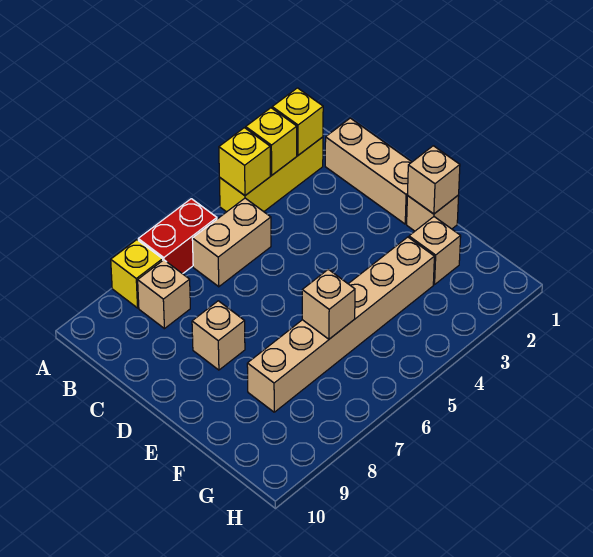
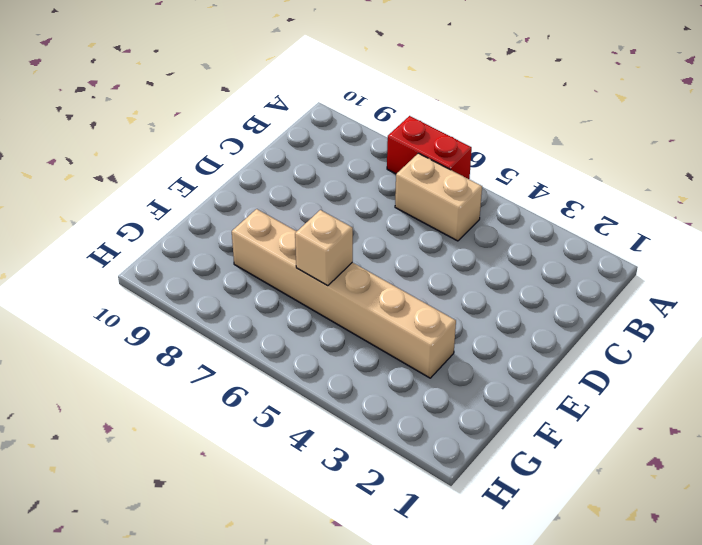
none -> yellow 1x3 brick [219,137,323,212]
none -> yellow 1x1 brick [111,240,163,308]
none -> tan 1x3 brick [325,118,411,224]

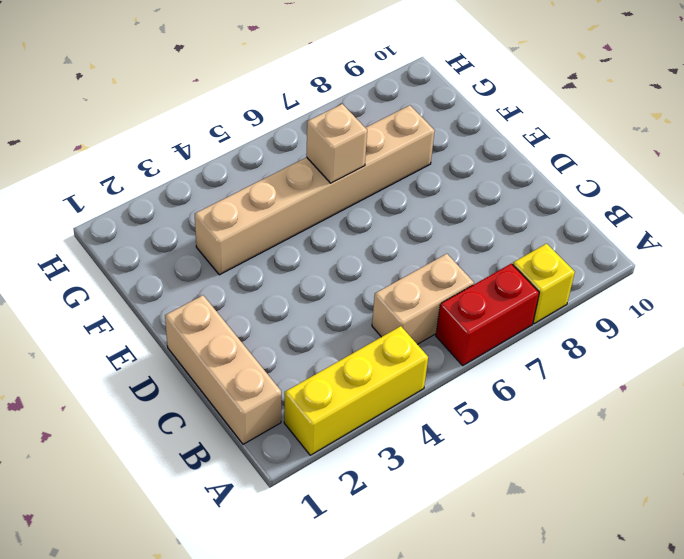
none -> tan 1x1 brick [138,260,190,329]
none -> tan 1x1 brick [192,301,245,370]
none -> tan 1x1 brick [407,195,459,231]

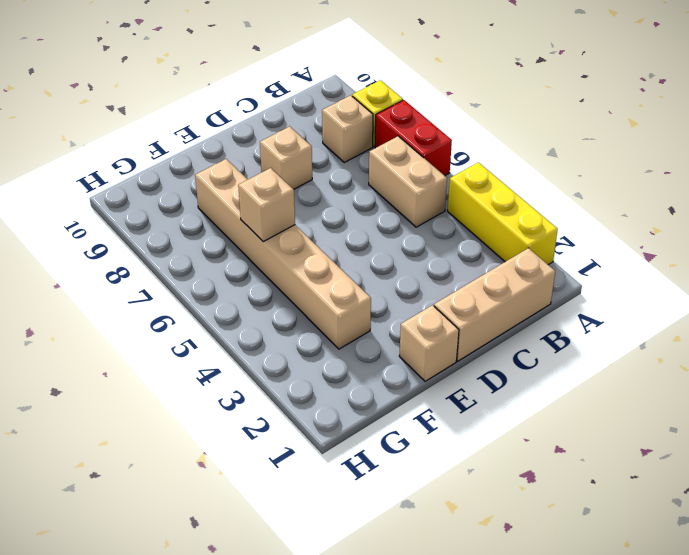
none -> tan 1x1 brick [409,217,461,285]
none -> yellow 1x1 brick [272,88,323,155]
none -> yellow 1x1 brick [246,108,297,175]

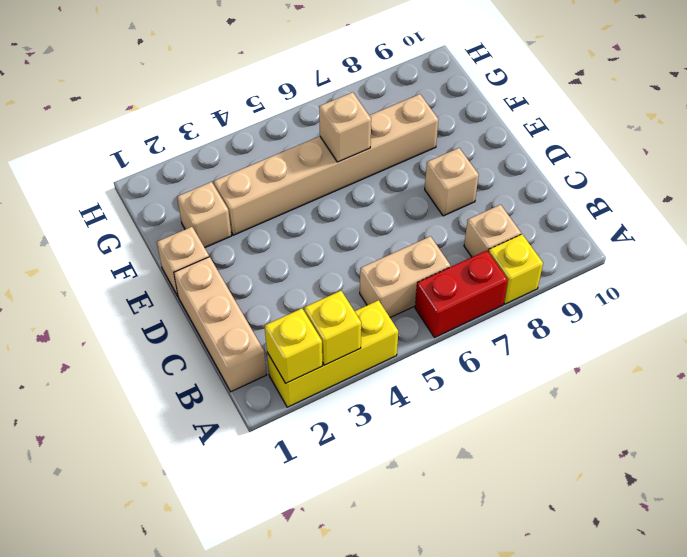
none -> yellow 1x1 brick [219,128,270,195]
none -> tan 1x1 brick [407,146,460,214]

